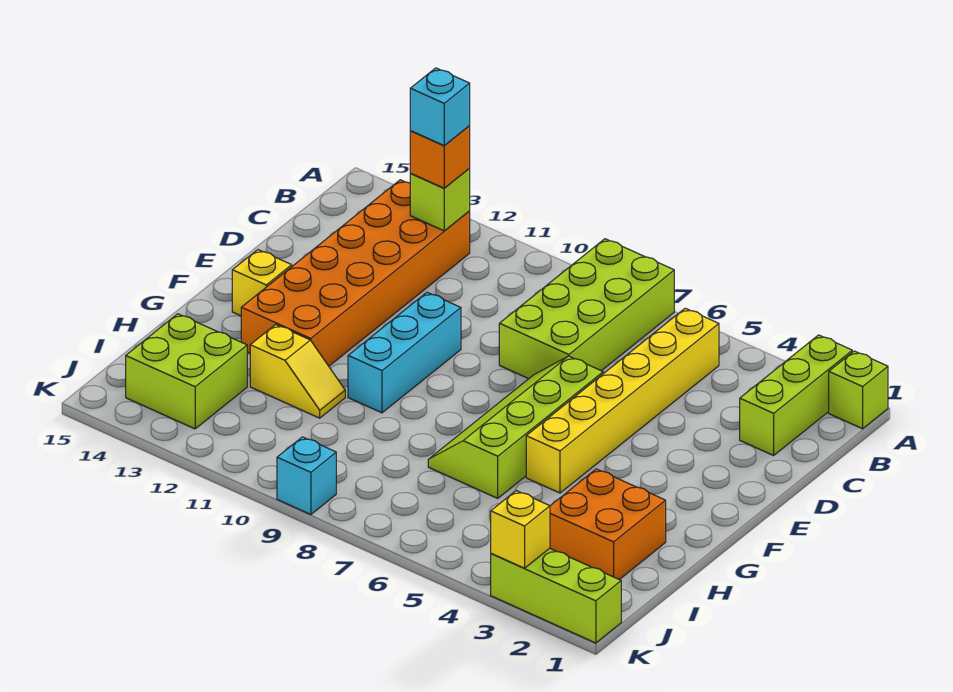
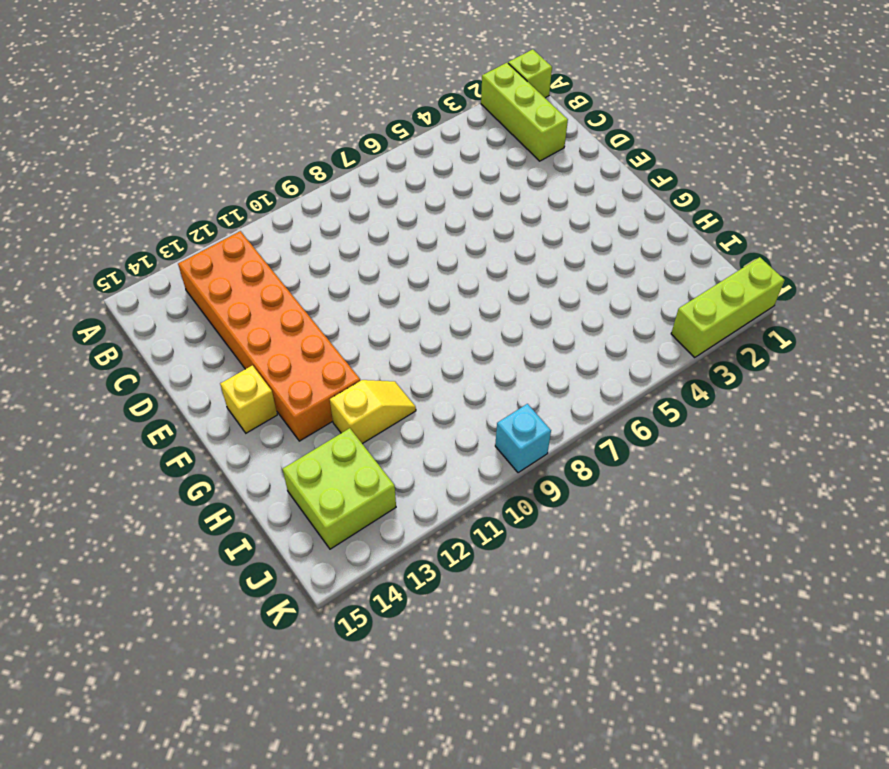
none -> lime 2x4 brick [499,239,674,379]
none -> yellow 1x6 brick [526,308,719,493]
none -> lime 2x4 slope [428,356,603,498]

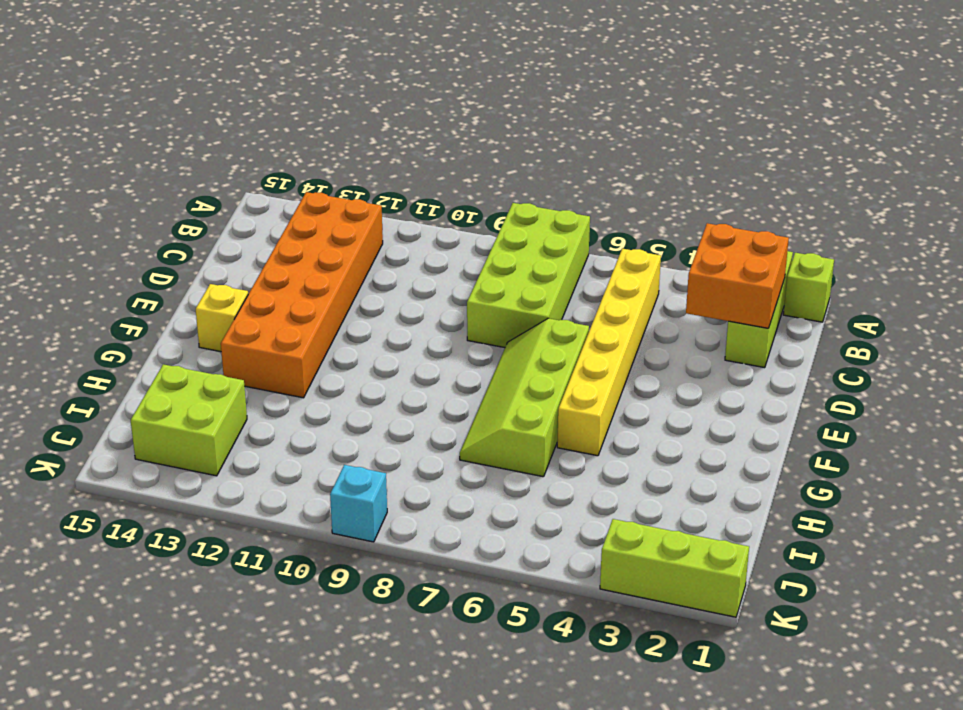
orange 2x2 brick [686,223,789,328] -> orange 2x2 brick moved to [550,469,666,580]
none -> cyan 1x3 brick [348,292,461,413]
none -> yellow 1x2 slope [250,325,345,418]
none -> lime 1x1 brick [410,169,470,231]

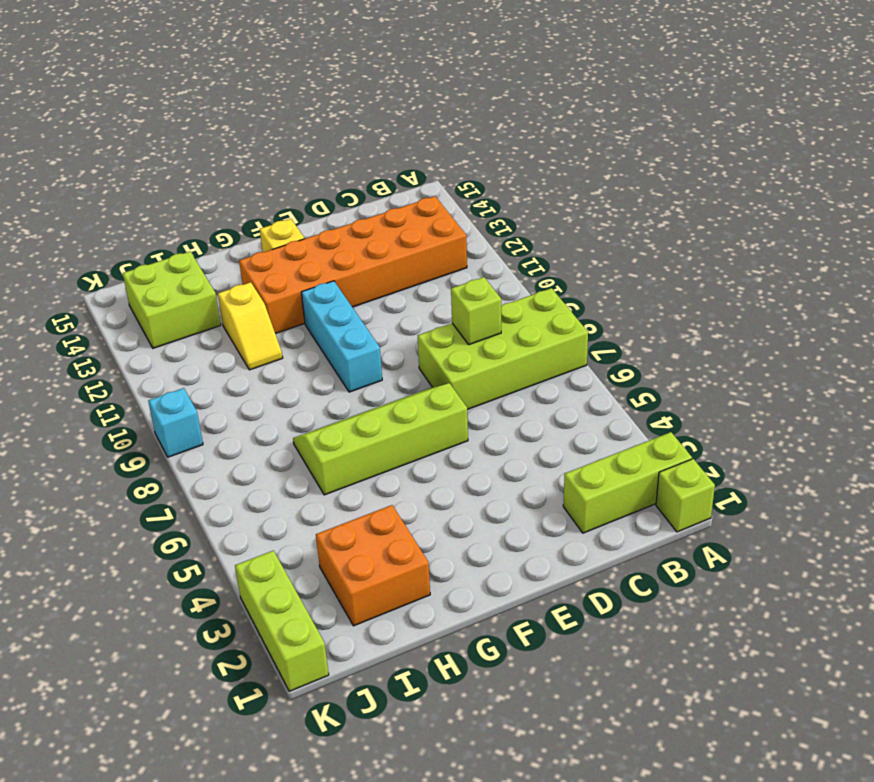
lime 1x1 brick [451,277,501,345] -> lime 1x1 brick moved to [410,169,470,231]
cyan 1x3 brick [301,281,382,392] -> cyan 1x3 brick turned to [348,292,461,413]
none -> yellow 1x6 brick [526,308,719,493]
none -> yellow 1x1 brick [491,491,550,568]
none -> orange 1x1 brick [410,126,470,188]

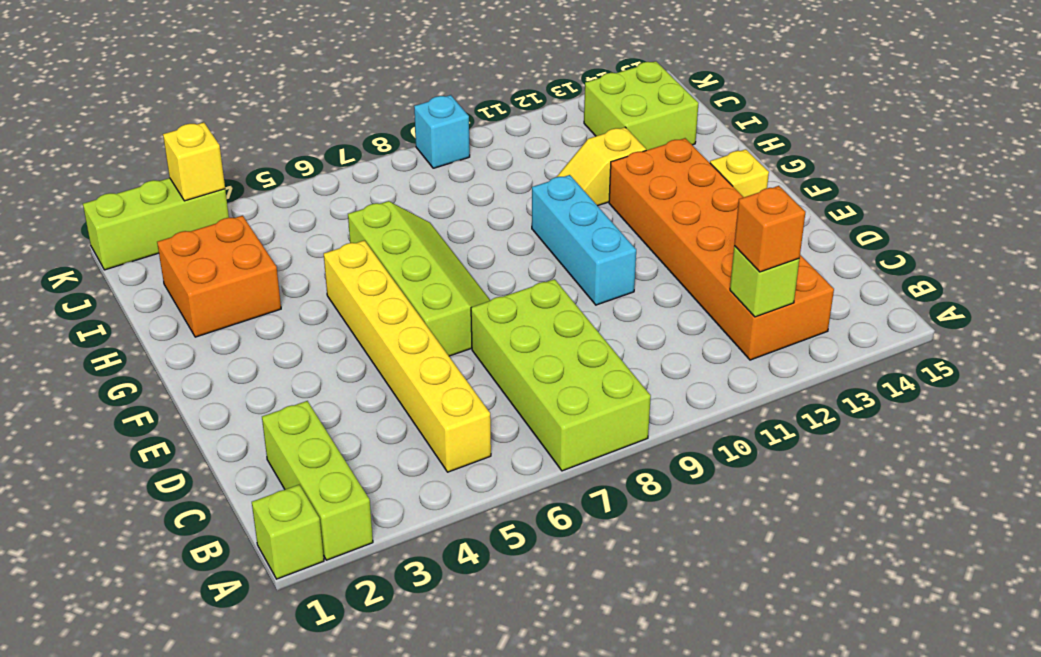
none -> cyan 1x1 brick [410,68,470,146]

